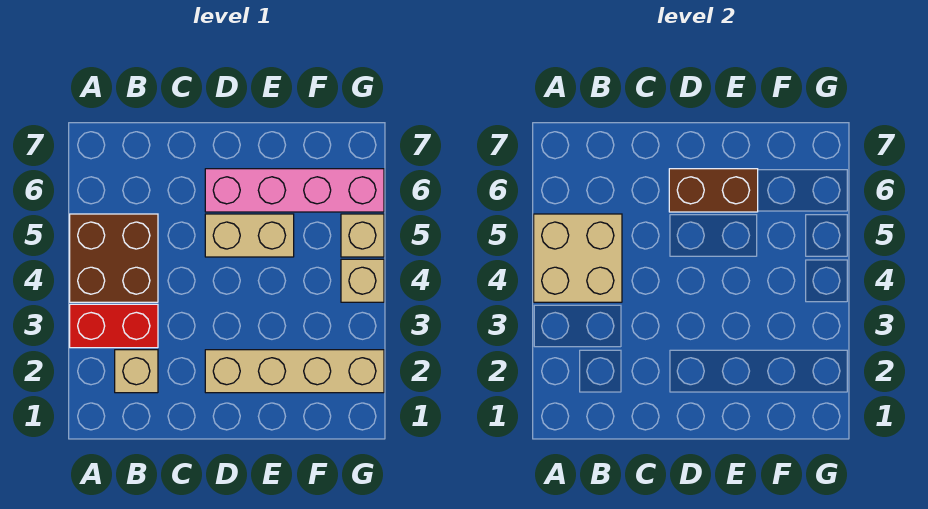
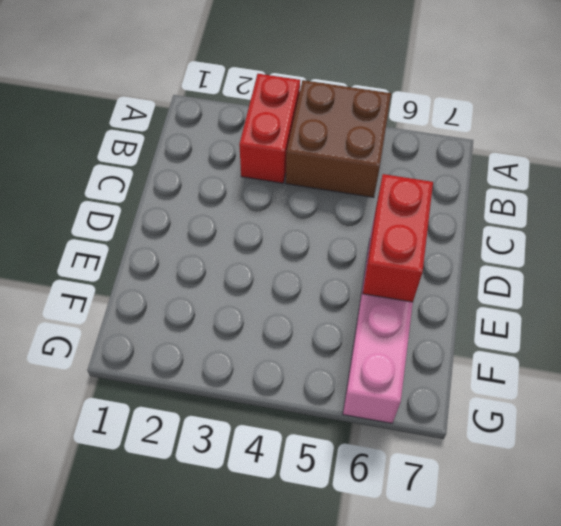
red 1x2 brick [363,174,433,302] -> brown 1x2 brick [669,169,758,212]
none -> tan 1x1 brick [115,350,158,393]
none -> tan 1x4 brick [205,350,384,393]

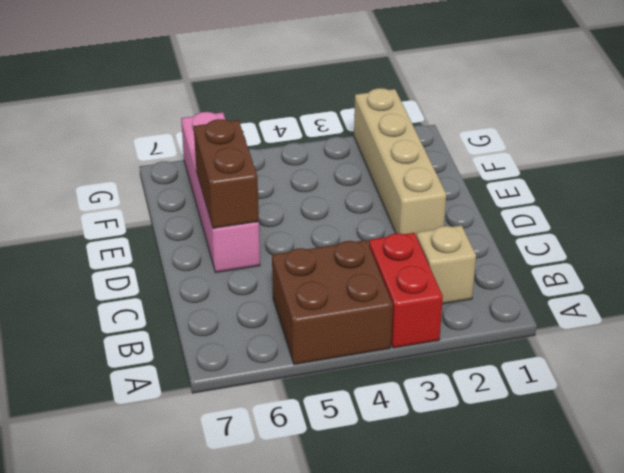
none -> tan 1x2 brick [205,214,294,257]
none -> tan 1x1 brick [341,259,384,302]

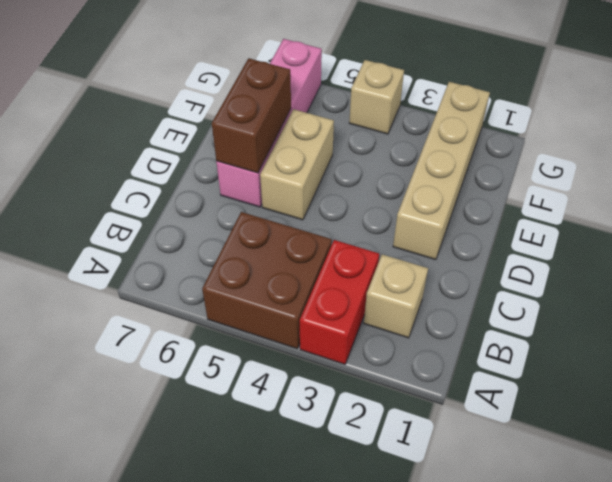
none -> tan 1x1 brick [341,214,384,257]
none -> tan 2x2 brick [534,214,622,302]

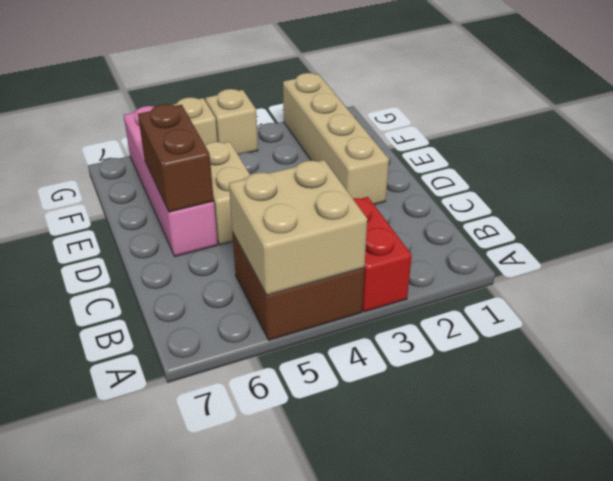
none -> tan 1x1 brick [115,350,158,393]

